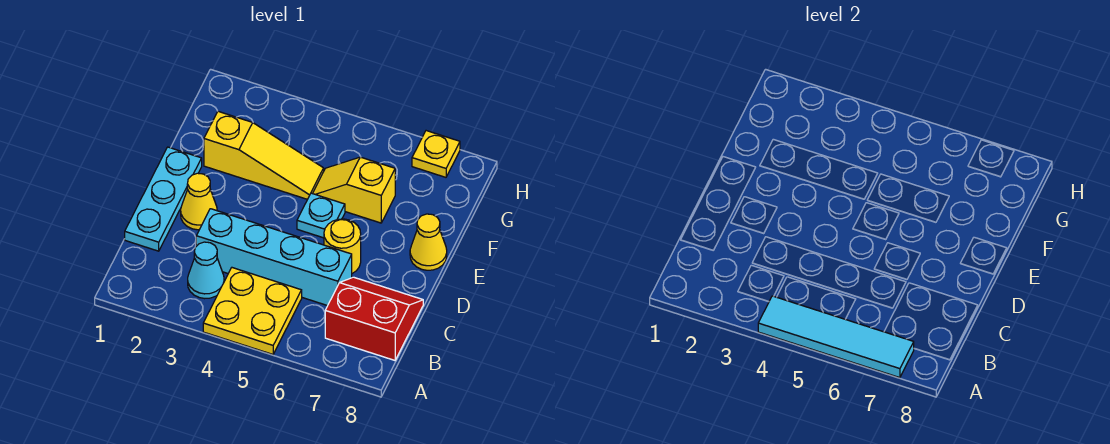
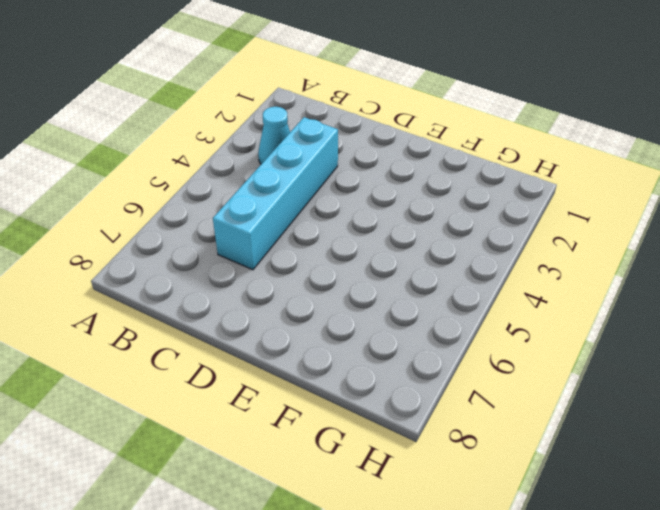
none -> yellow 2x2 plate [203,268,302,354]
none -> red 2x2 slope [325,277,423,360]
none -> cyan 1x3 plate [125,147,202,251]

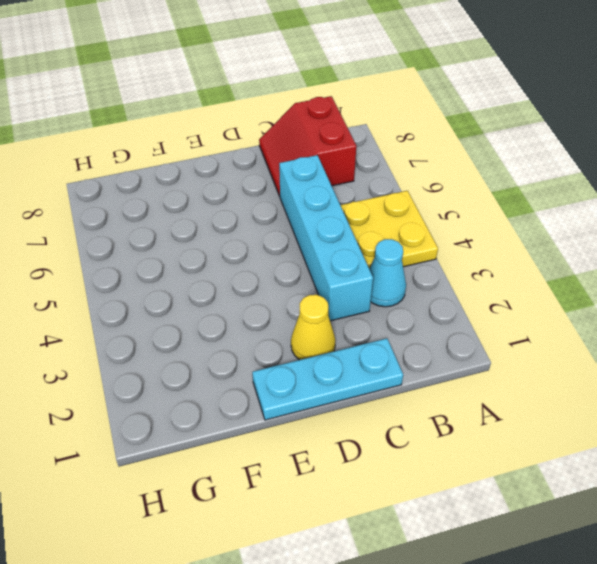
none -> yellow 1x1 round brick [324,219,361,273]
none -> cyan 1x1 plate [297,193,345,238]
none -> yellow 1x1 cone [410,214,447,270]

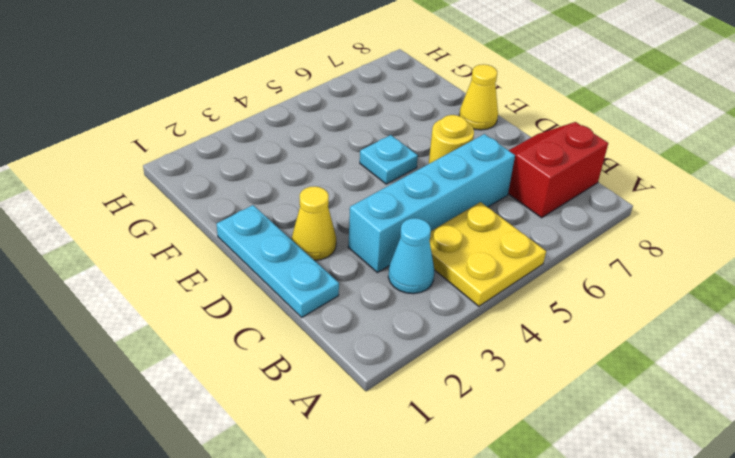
none -> yellow 1x3 slope [204,111,324,199]
none -> yellow 1x2 slope [313,157,395,223]
none -> yellow 1x1 plate [412,131,460,177]

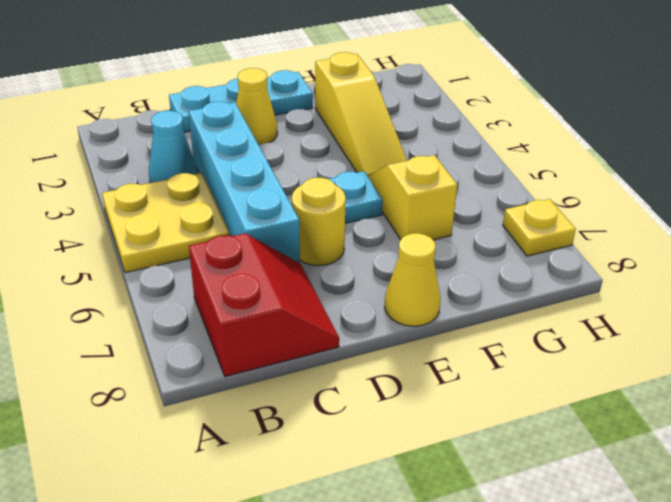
none -> cyan 1x4 tile [758,296,914,378]

